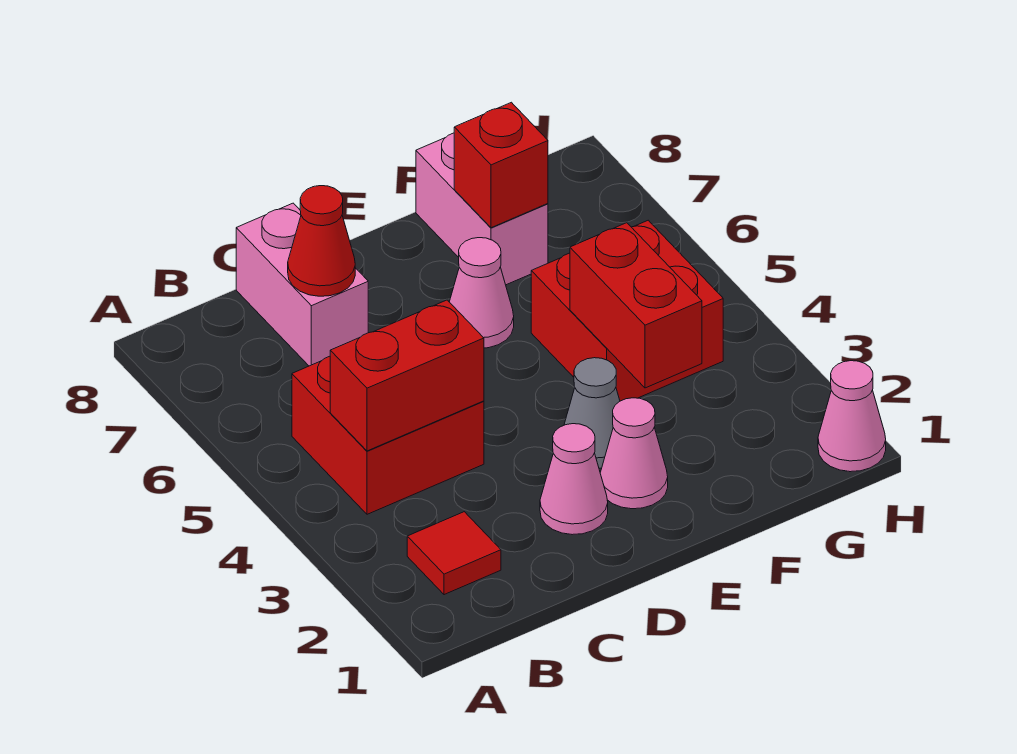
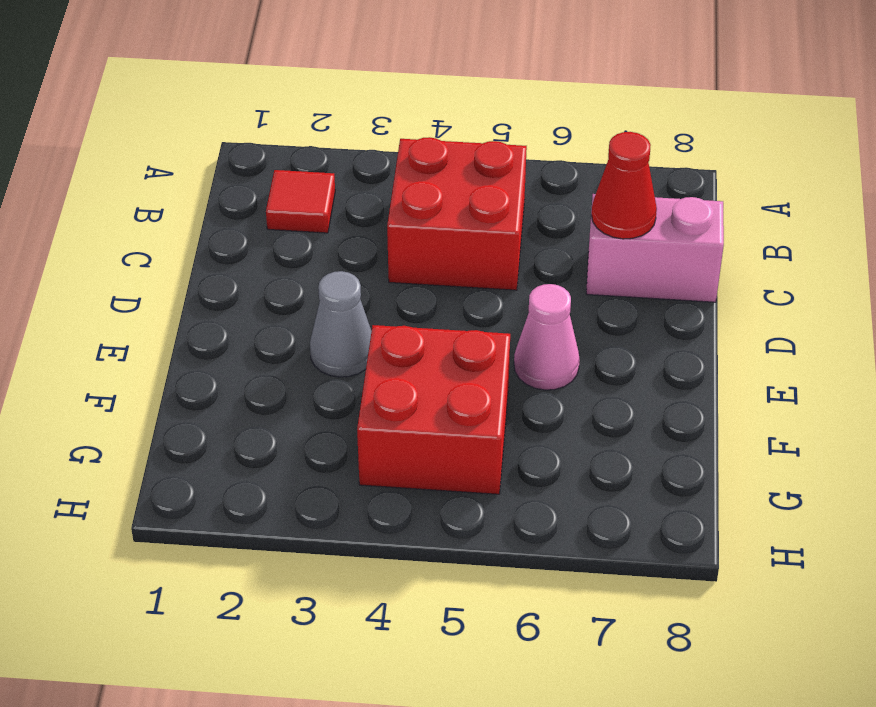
none -> pink 1x1 cone [540,424,608,535]
none -> pink 1x1 cone [600,398,668,509]
none -> pink 1x2 brick [416,133,548,285]

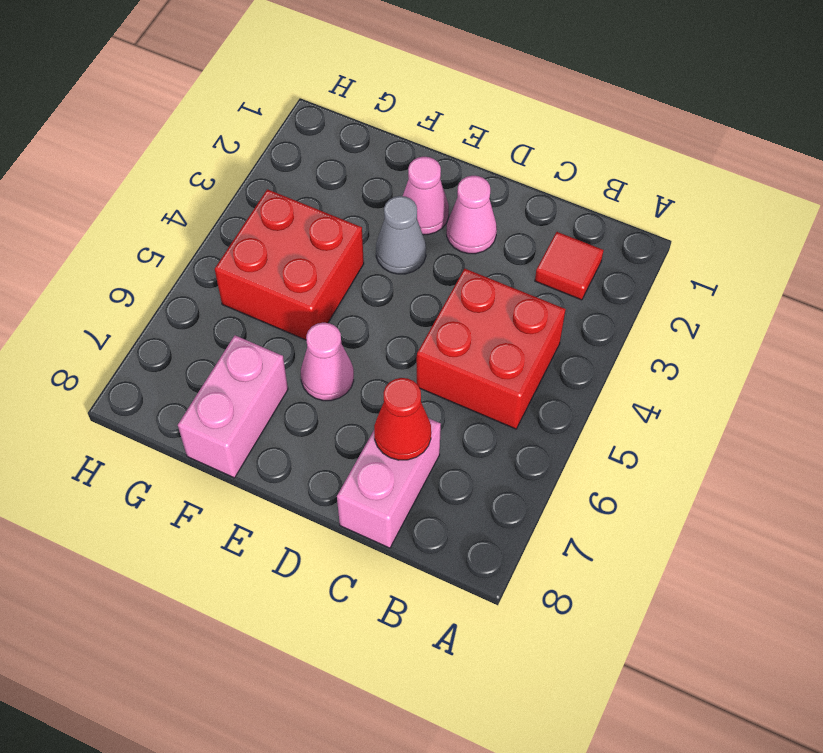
none -> pink 1x1 cone [818,361,886,472]
none -> red 1x2 brick [330,300,484,451]
none -> red 1x2 brick [570,223,702,388]

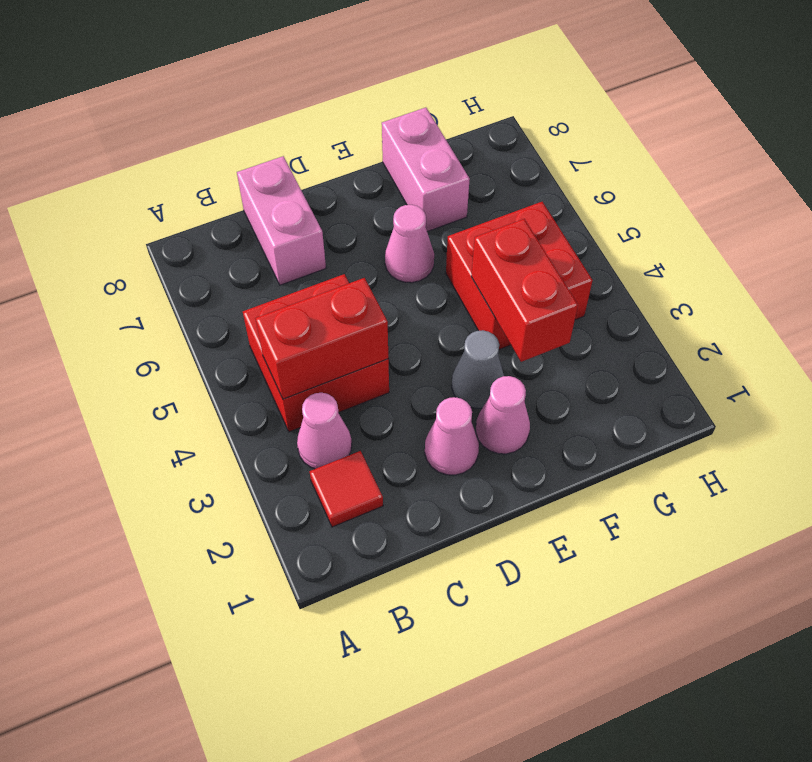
pink 1x1 cone [297,393,352,469] -> pink 1x1 cone moved to [818,361,886,472]
none -> red 1x1 cone [288,186,355,296]
none -> red 1x1 brick [454,102,548,228]

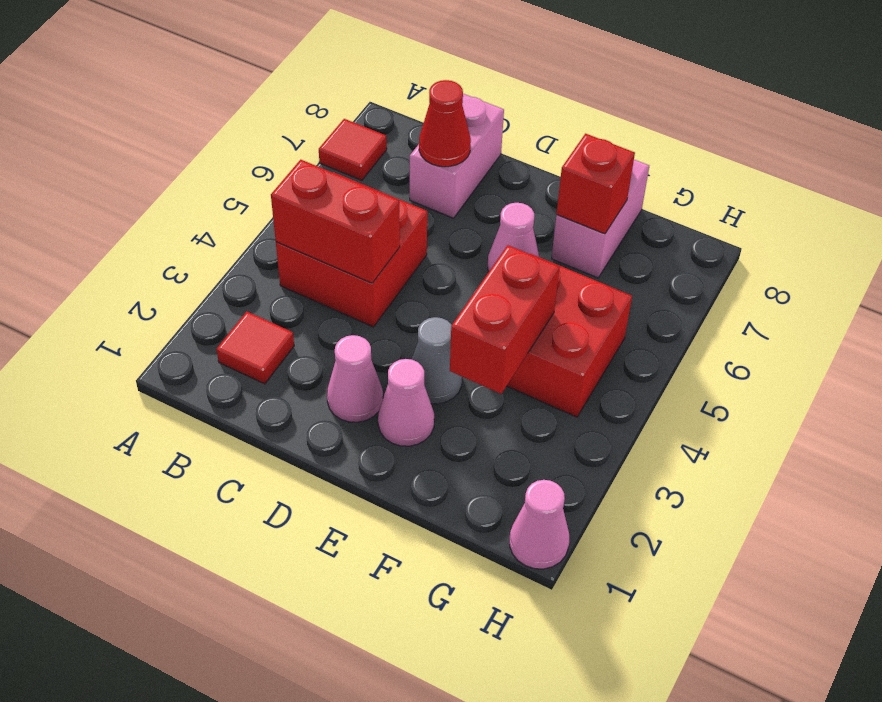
red 1x1 tile [319,119,387,180] -> none

